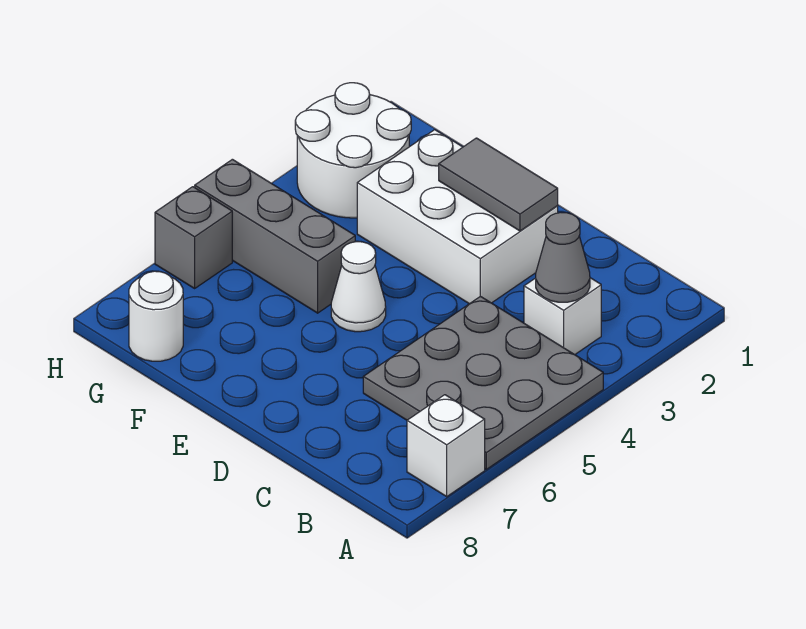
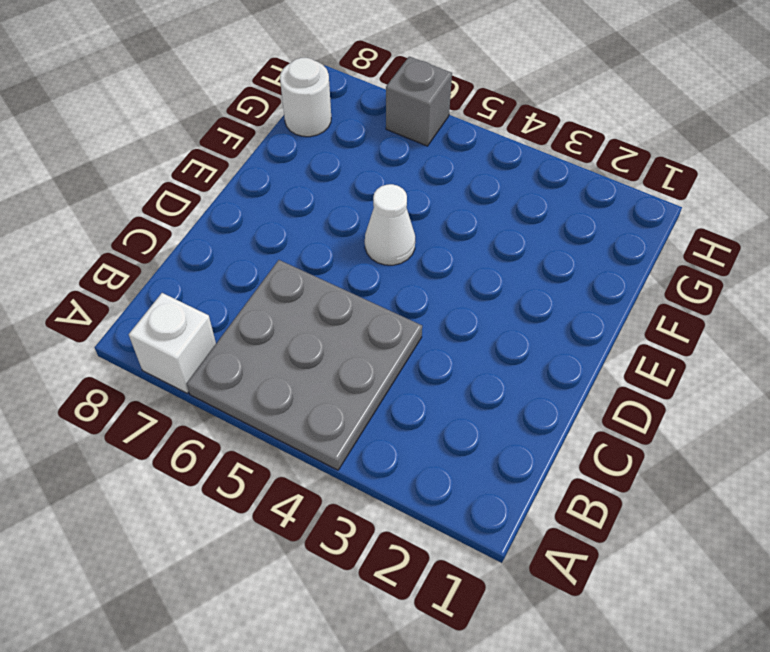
none -> white 1x1 brick [524,278,601,355]
none -> white 2x3 brick [357,130,558,304]

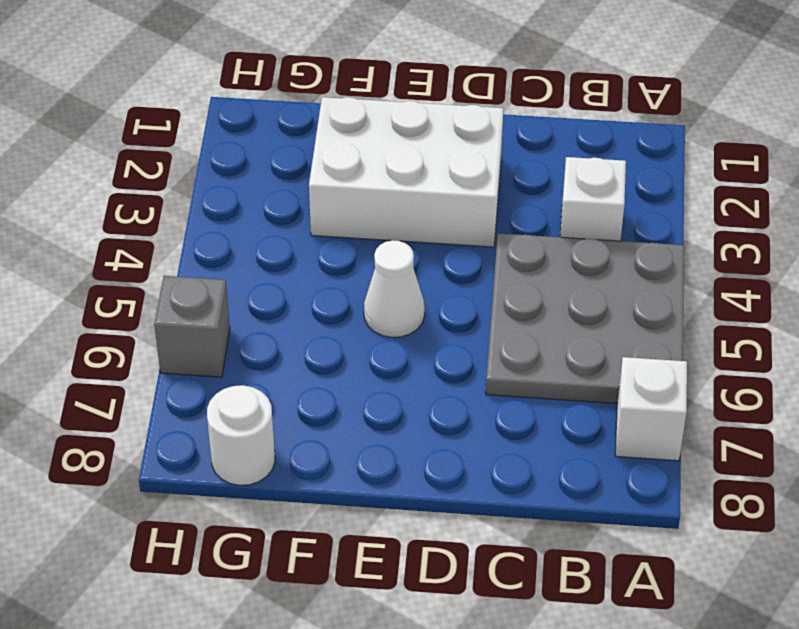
none -> grey 1x3 brick [195,159,355,313]
none -> white 2x2 round brick [295,83,411,218]

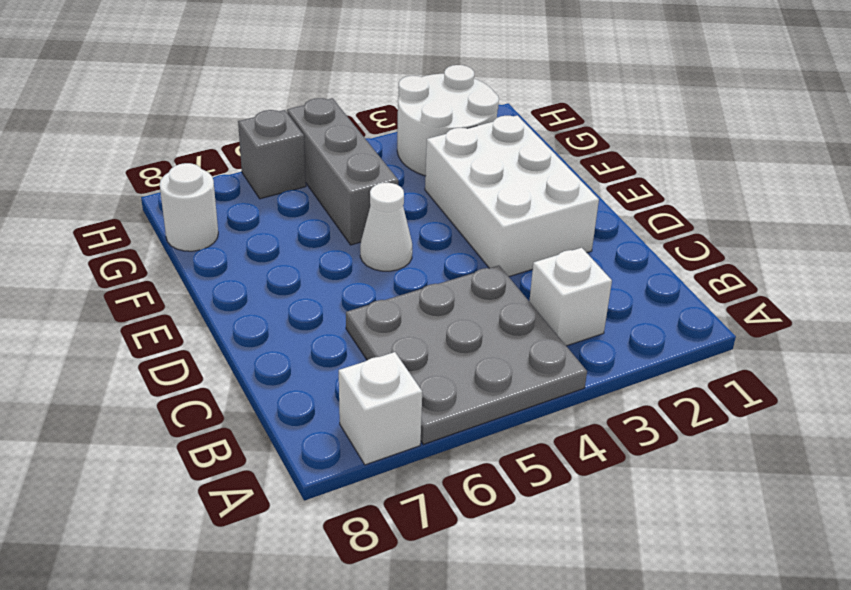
none -> grey 1x1 cone [536,213,590,302]
none -> grey 1x2 tile [439,138,558,231]

